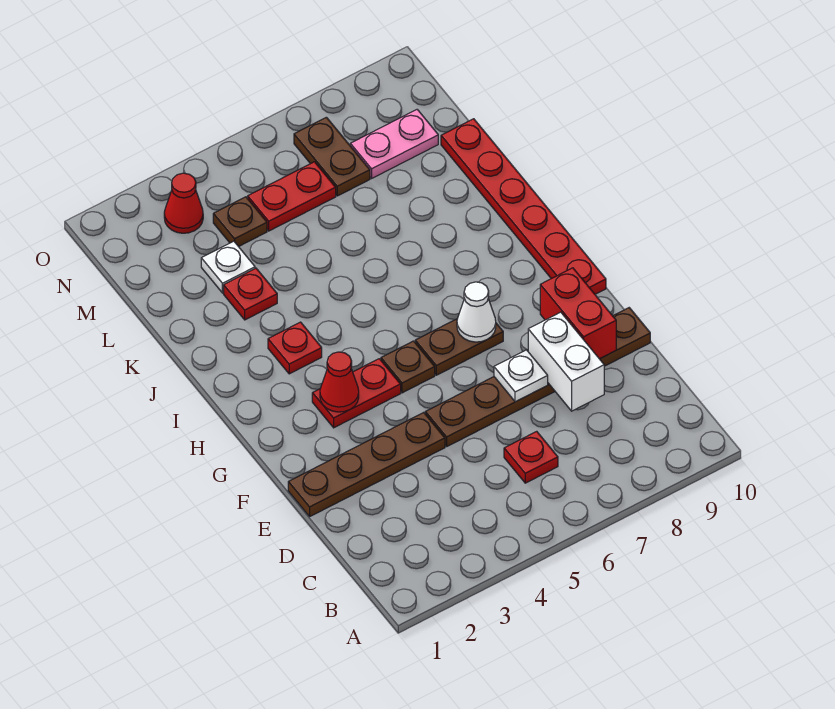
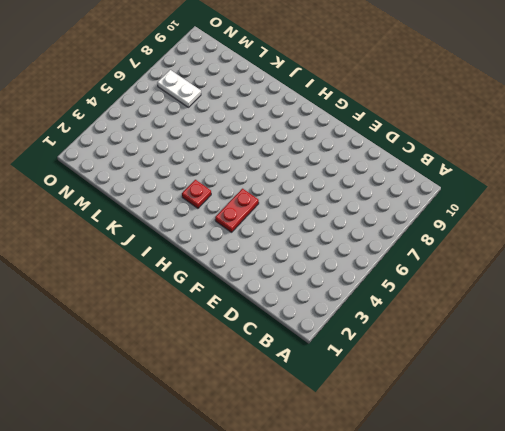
white 1x2 plate [157,70,201,107] -> brown 1x2 plate [294,117,370,196]
none -> red 1x1 plate [504,431,558,483]
none -> brown 1x4 plate [288,412,445,516]
none -> brown 1x6 plate [425,308,650,446]

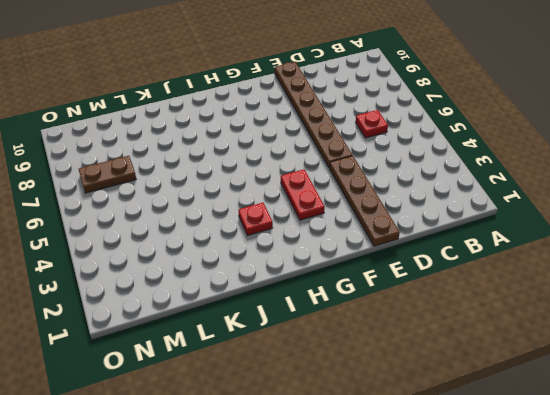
none -> brown 1x1 plate [381,341,435,393]
none -> brown 1x2 plate [415,319,503,375]
none -> red 1x6 plate [441,119,606,294]

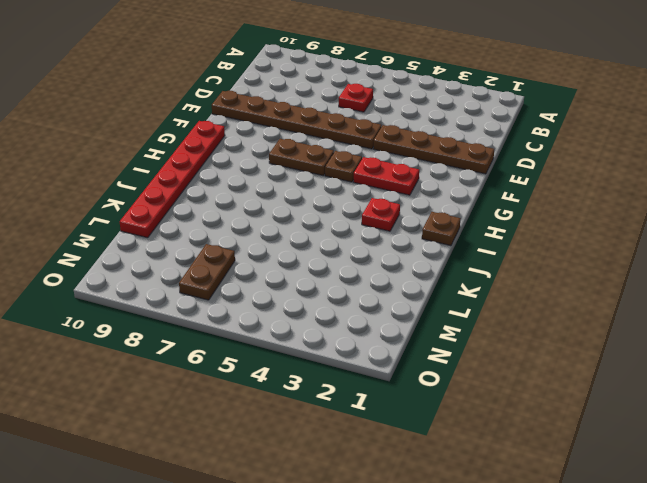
brown 1x1 plate [422,212,461,246] -> brown 1x1 plate moved to [213,197,267,247]
none -> red 1x1 plate [224,268,277,320]
none -> white 1x1 plate [201,241,255,293]
none -> red 1x2 plate [248,162,336,231]

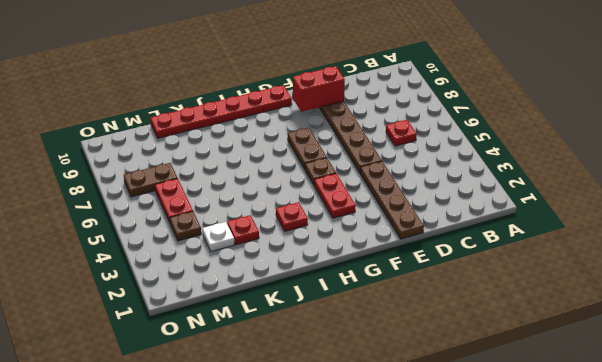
none -> pink 1x2 plate [350,110,438,178]
none -> red 1x1 cone [164,173,203,233]
none -> white 1x2 brick [528,312,604,411]

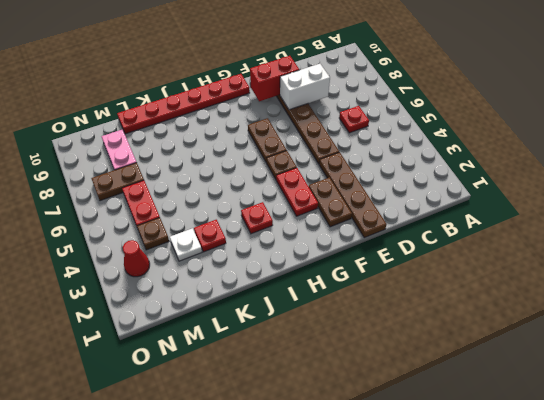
brown 1x2 plate [309,177,352,227] -> none
none -> white 1x1 plate [494,350,548,402]
none -> red 1x1 cone [320,352,359,412]
none -> white 1x1 cone [457,282,496,342]

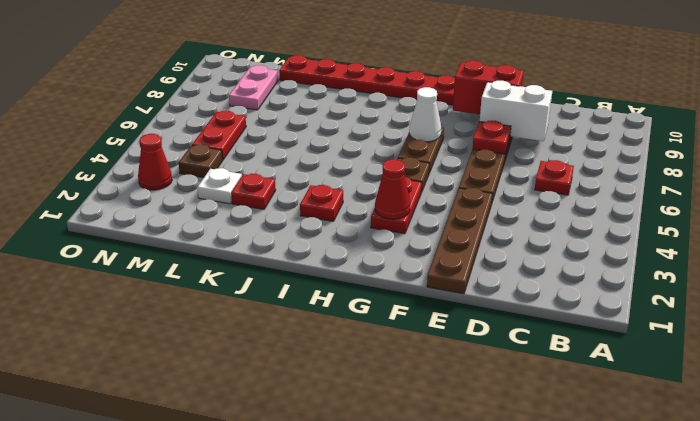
red 1x1 plate [473,121,511,154] -> white 1x1 plate [494,350,548,402]
none -> brown 1x2 plate [294,117,370,196]

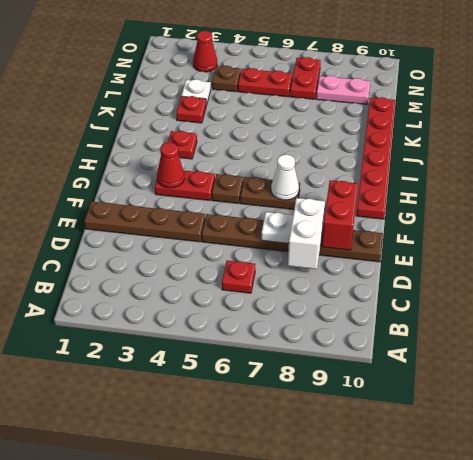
red 1x2 plate [290,57,321,99] -> brown 1x2 plate [294,117,370,196]

